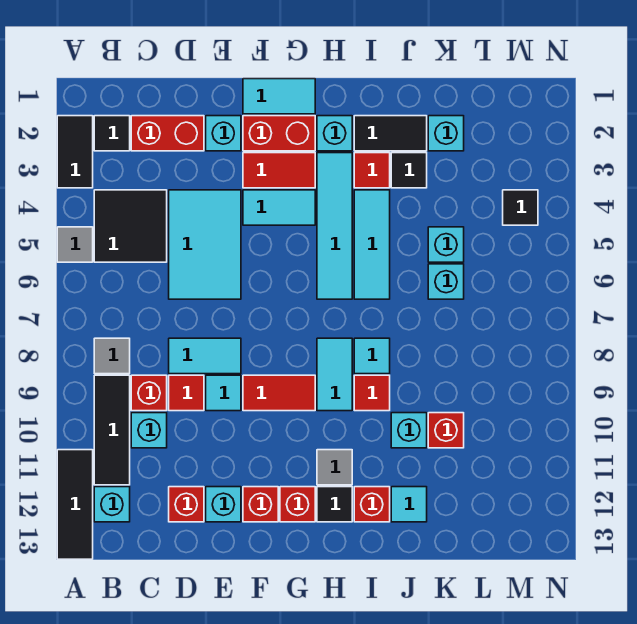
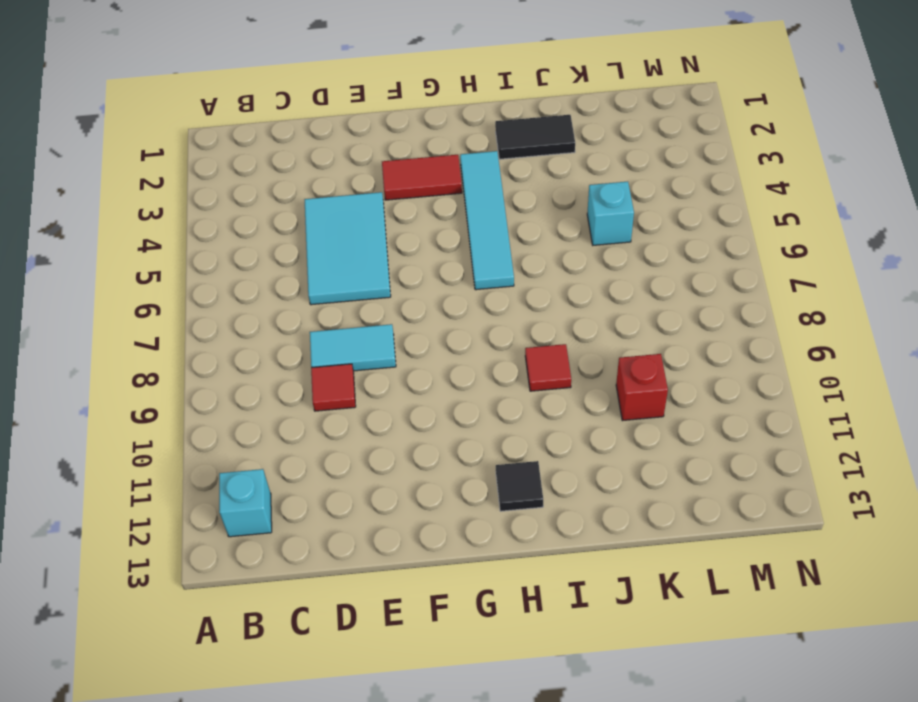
none -> black 1x2 tile [57,116,93,188]
none -> grey 1x1 tile [57,227,93,262]
none -> black 1x3 tile [57,450,93,559]
none -> black 1x1 tile [94,116,130,151]

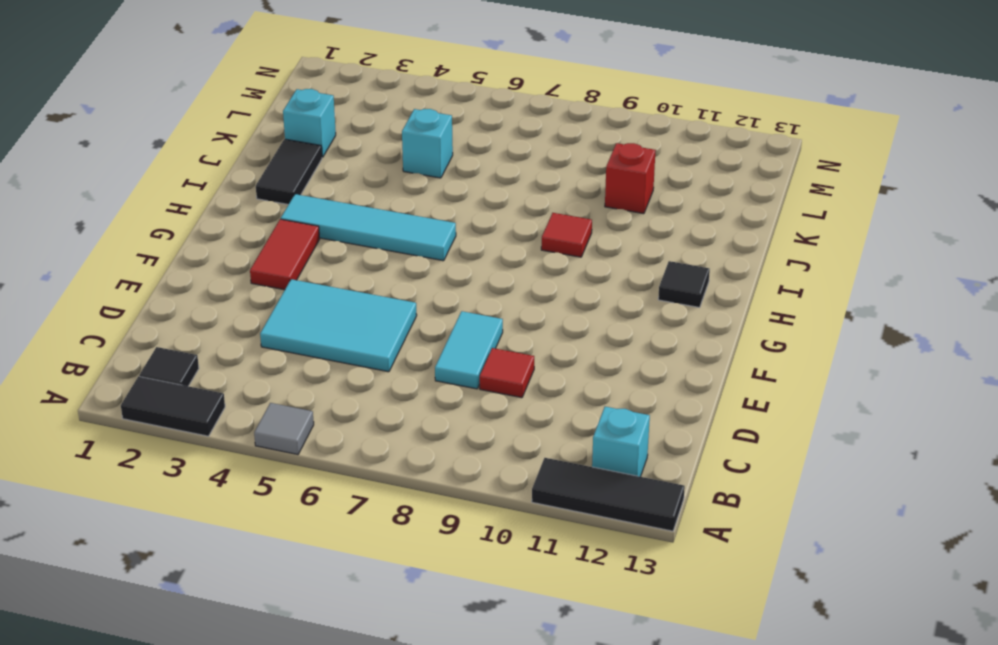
none -> black 2x2 tile [94,190,167,262]
none -> grey 1x1 tile [94,338,130,374]
none -> black 1x3 tile [94,375,130,485]
none -> red 1x2 brick [131,116,204,151]

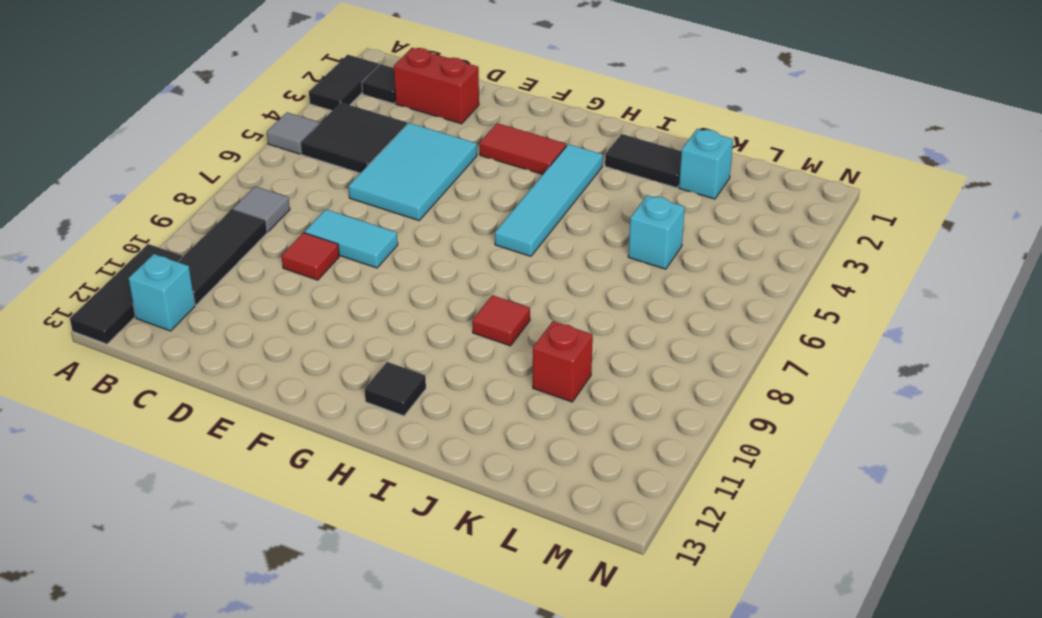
none -> red 1x1 brick [131,375,167,411]
none -> cyan 1x1 brick [131,413,167,448]
none -> red 1x1 brick [169,487,204,522]
none -> cyan 1x1 brick [206,116,241,151]

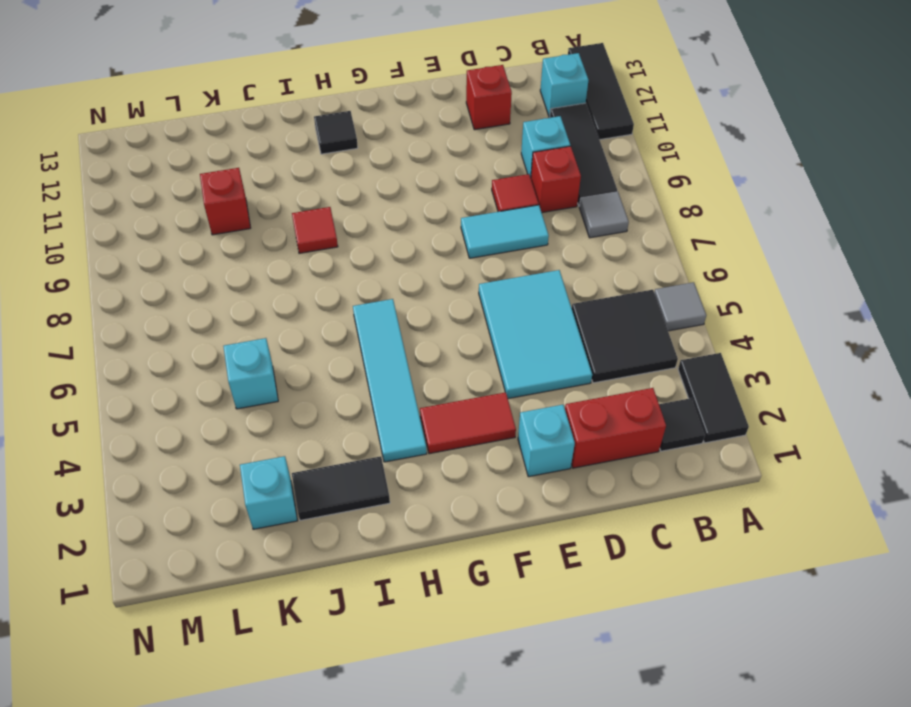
none -> cyan 1x1 tile [206,375,241,411]
none -> cyan 1x1 brick [206,487,241,522]
none -> cyan 1x2 tile [243,79,315,114]
none -> red 1x2 brick [243,116,315,151]

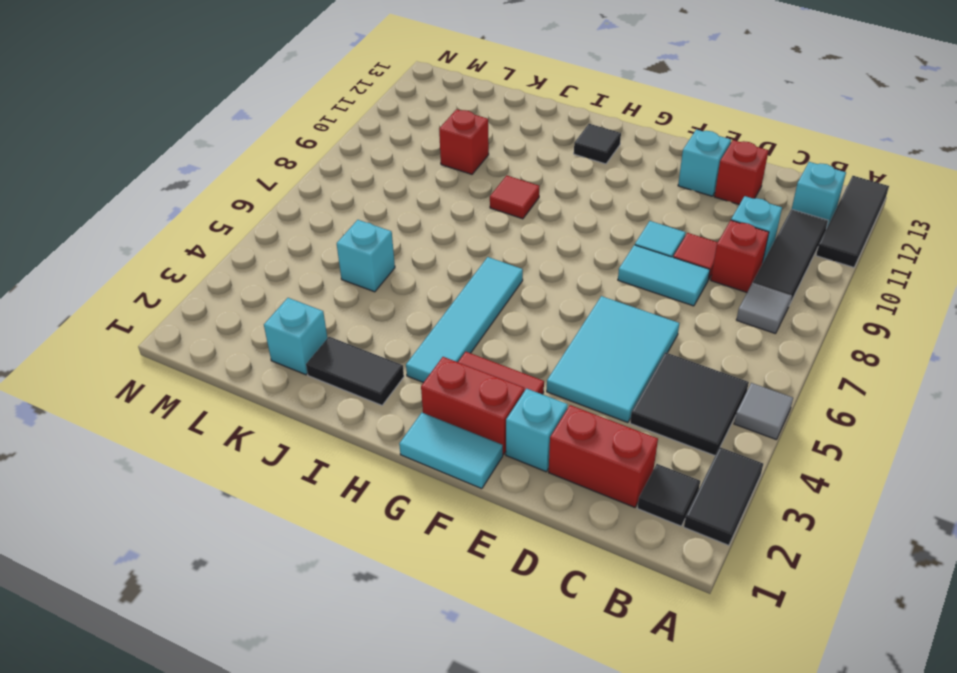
none -> cyan 1x2 tile [243,190,315,225]
none -> red 1x2 tile [243,375,315,411]
none -> red 1x1 brick [243,487,278,522]
none -> red 1x1 brick [280,487,315,522]

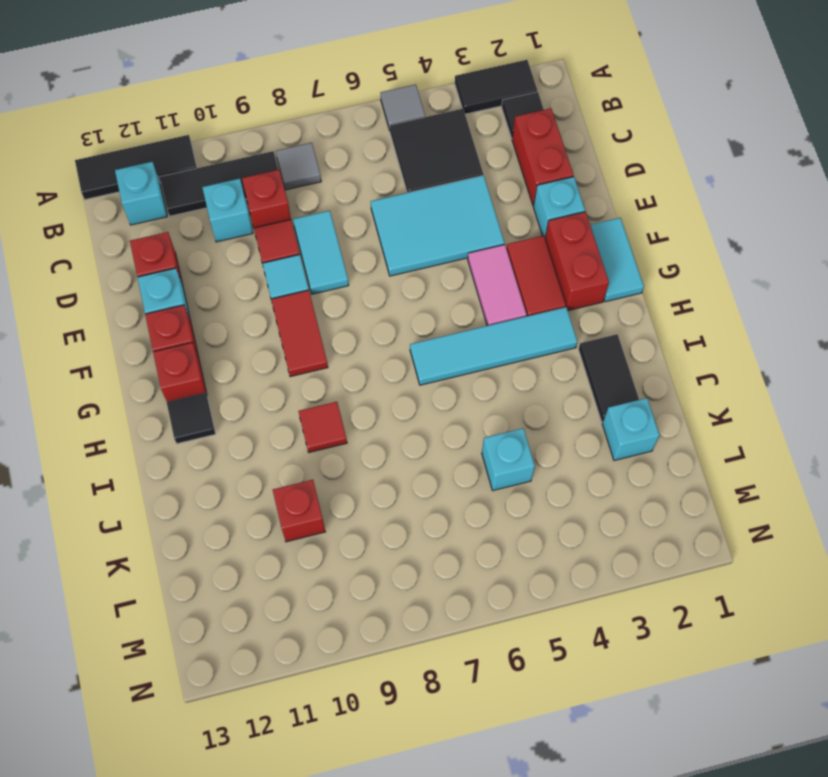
pink 1x2 tile [468,245,527,326] -> cyan 1x2 tile [243,190,315,225]
none -> cyan 1x1 brick [317,116,352,151]
none -> cyan 1x2 tile [317,338,352,411]
none -> grey 1x1 tile [317,450,352,485]
none -> red 1x1 tile [354,153,390,188]

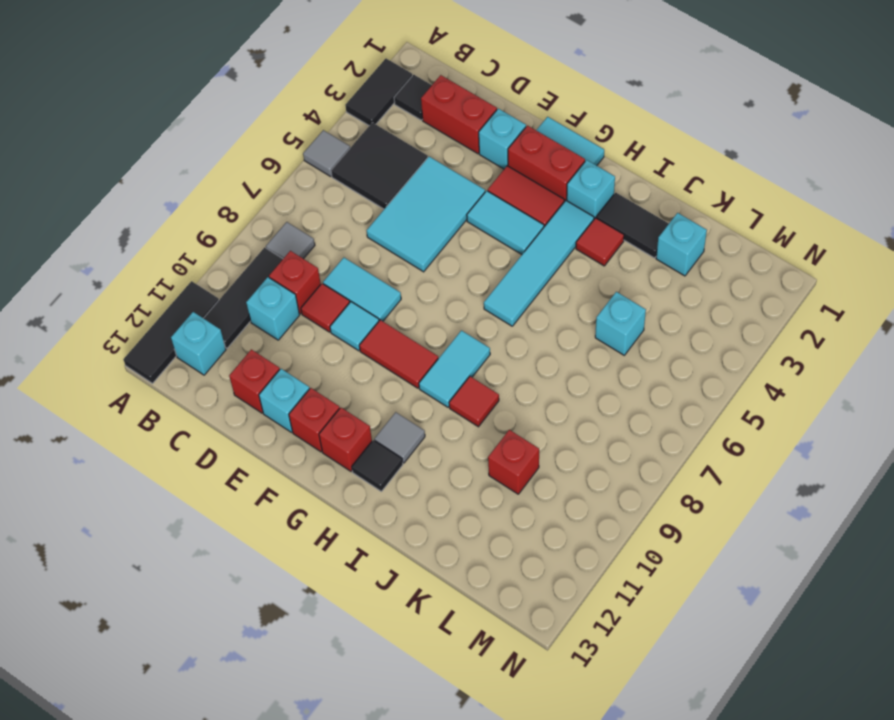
none -> cyan 1x3 tile [354,190,390,299]
none -> cyan 1x1 tile [354,338,390,374]
none -> red 1x1 brick [354,487,390,522]
none -> black 1x1 tile [391,153,427,188]

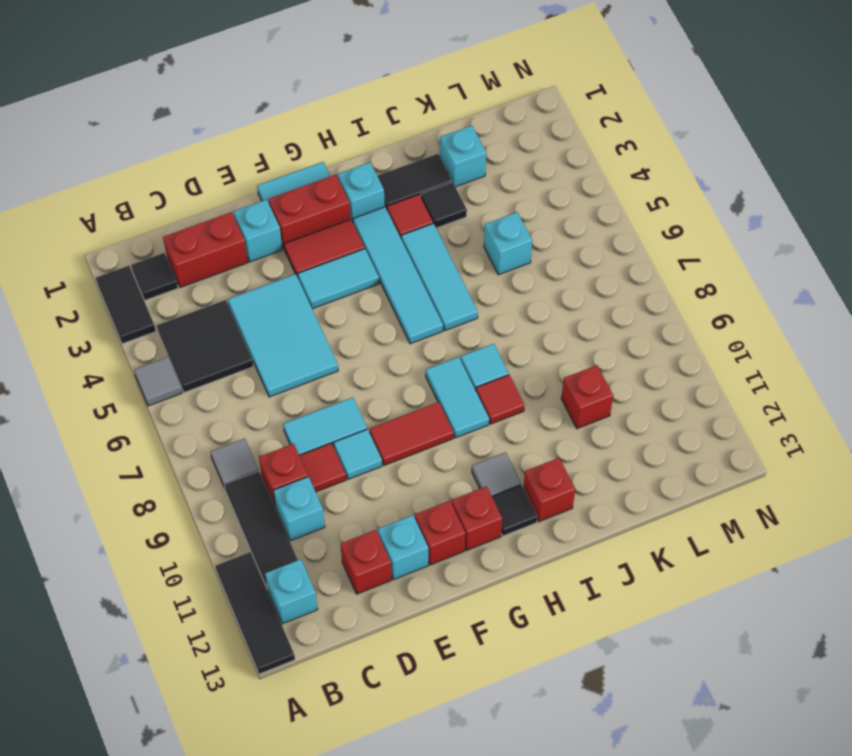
none -> cyan 1x1 brick [391,413,427,448]
none -> cyan 1x1 tile [391,487,427,522]
none -> cyan 1x1 brick [428,264,464,299]
none -> black 1x1 tile [503,190,538,225]

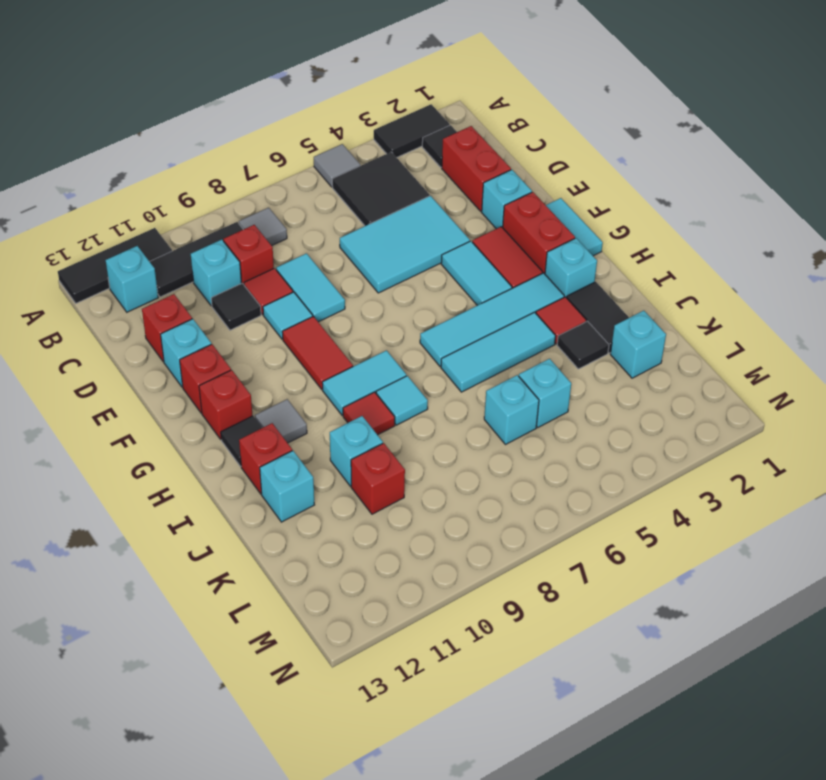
black 1x1 tile [211,283,261,330] -> black 1x1 tile moved to [503,190,538,225]
cyan 1x1 brick [260,451,314,522] -> cyan 1x1 tile [391,487,427,522]

